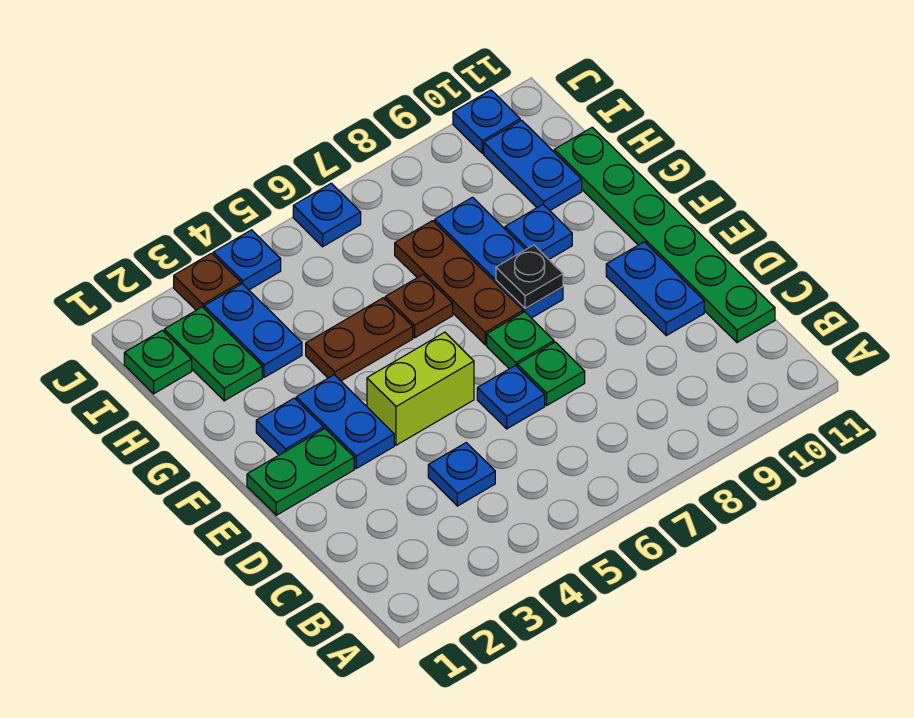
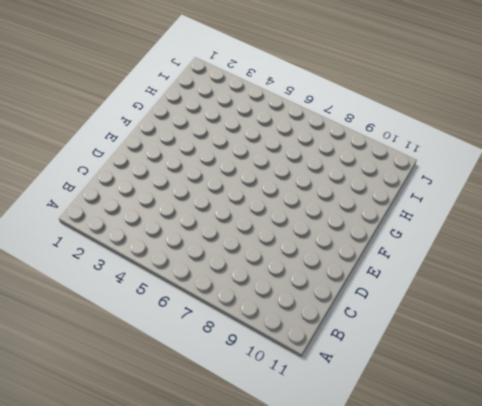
none -> blue 1x1 plate [428,443,495,506]
none -> green 1x6 plate [554,127,775,343]
none -> blue 1x1 plate [477,365,545,429]

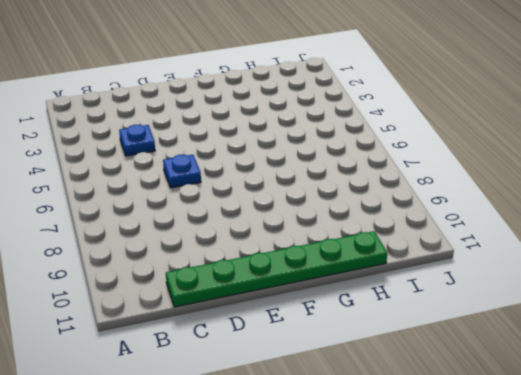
none -> green 1x1 plate [517,342,585,405]
none -> blue 1x2 plate [606,242,704,336]
none -> green 1x2 plate [247,429,354,515]

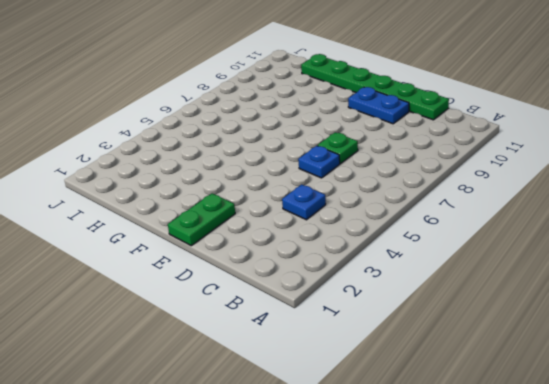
none -> blue 1x2 plate [296,375,394,468]
none -> lime 1x2 brick [367,332,474,445]
none -> green 1x1 plate [487,312,554,369]

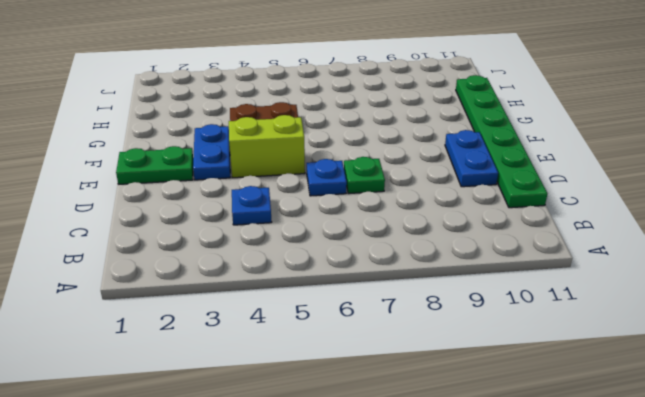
none -> green 1x1 plate [487,312,554,369]
none -> blue 1x1 plate [256,398,324,455]
none -> brown 1x3 plate [395,221,523,345]

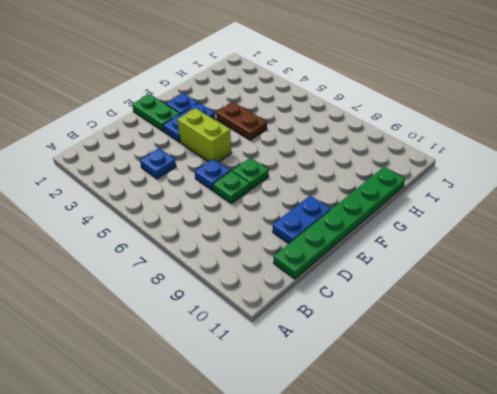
none -> brown 1x3 plate [395,221,523,345]
none -> blue 1x3 plate [435,197,563,318]
none -> brown 1x1 plate [385,274,453,338]

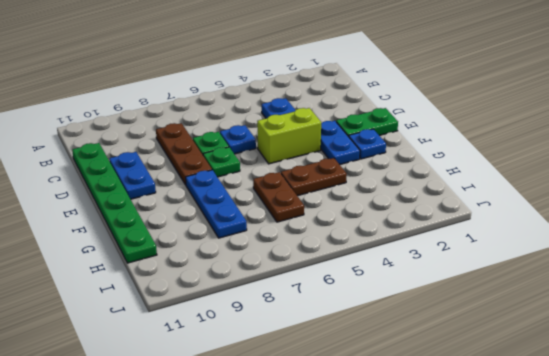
brown 1x3 plate [156,123,212,185] -> brown 1x3 plate moved to [395,221,523,345]
brown 1x2 plate [253,172,304,222] -> brown 1x1 plate [385,274,453,338]
none -> blue 1x1 plate [505,205,572,259]
none -> green 1x2 plate [164,307,262,401]
none -> blue 1x2 plate [204,284,302,377]

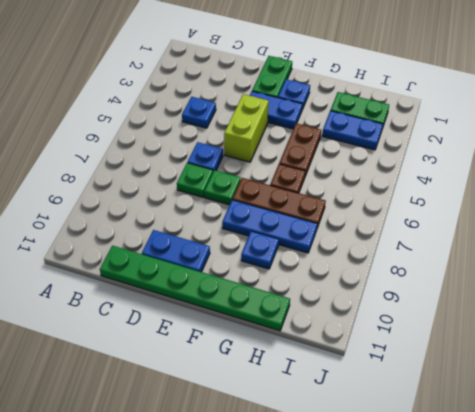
none -> blue 1x2 plate [484,120,582,210]
none -> green 1x1 plate [124,330,192,394]
none -> brown 1x1 plate [174,253,241,310]

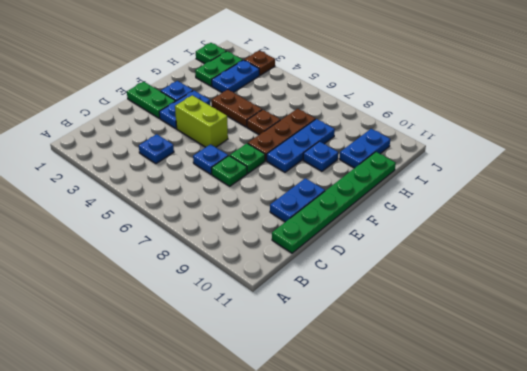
none -> blue 1x1 plate [213,230,281,290]
none -> blue 1x1 plate [293,183,361,247]
none -> blue 1x1 plate [453,90,520,153]

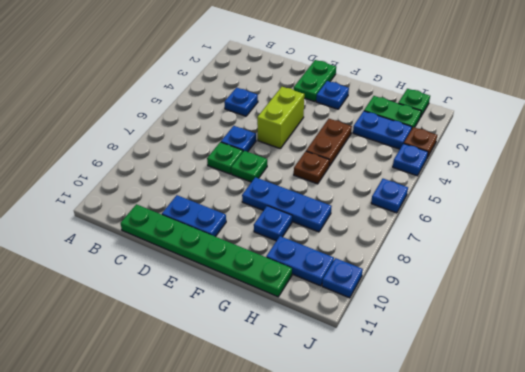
none -> blue 1x2 plate [296,375,394,468]
none -> brown 1x3 plate [395,221,523,345]
none -> black 1x1 plate [496,245,563,309]

